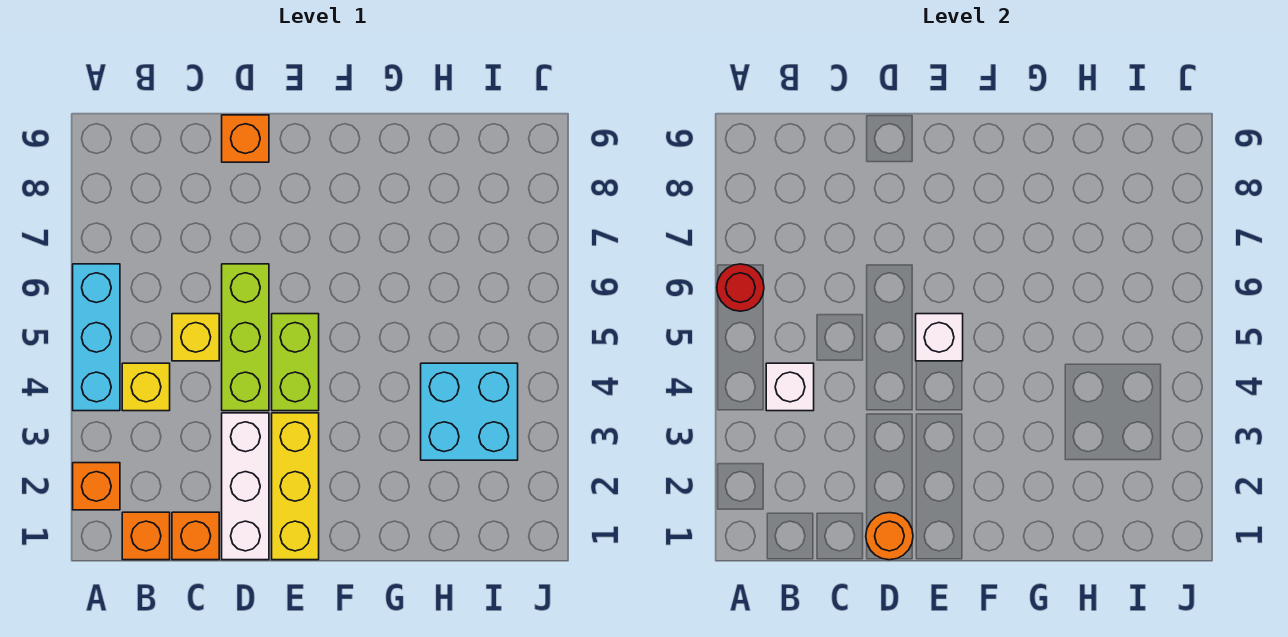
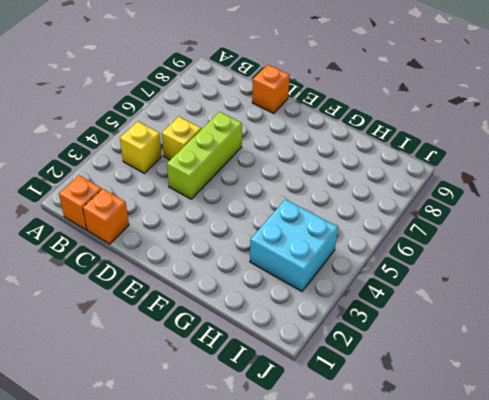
none -> orange 1x1 brick [73,463,120,510]
none -> cyan 1x3 brick [73,264,120,411]
none -> white 1x3 brick [222,413,269,560]

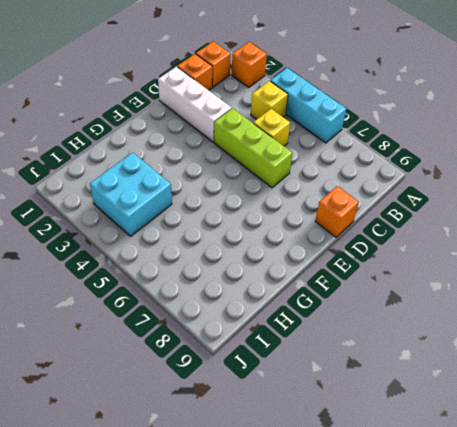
none -> yellow 1x3 brick [272,413,319,560]
none -> lime 1x2 brick [272,314,319,411]
none -> red 1x1 round brick [717,264,764,311]

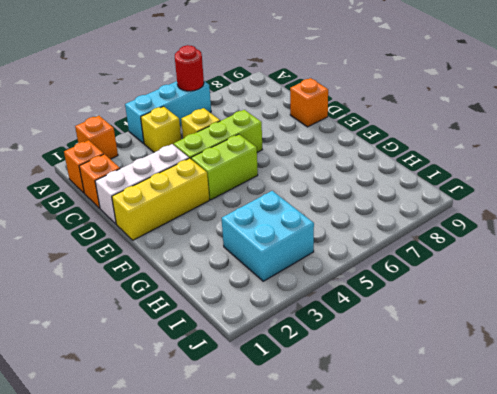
none -> white 1x1 brick [766,363,814,411]
none -> orange 1x1 round brick [866,513,913,560]
none -> white 1x1 brick [916,314,963,361]

